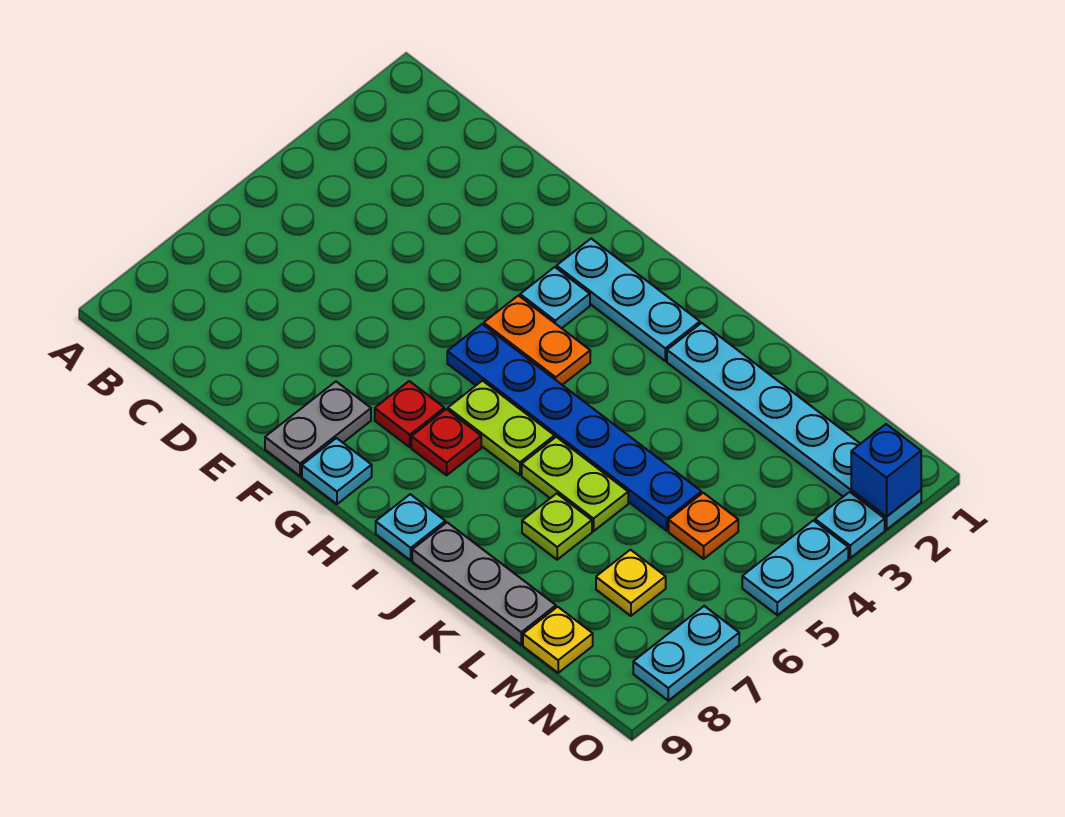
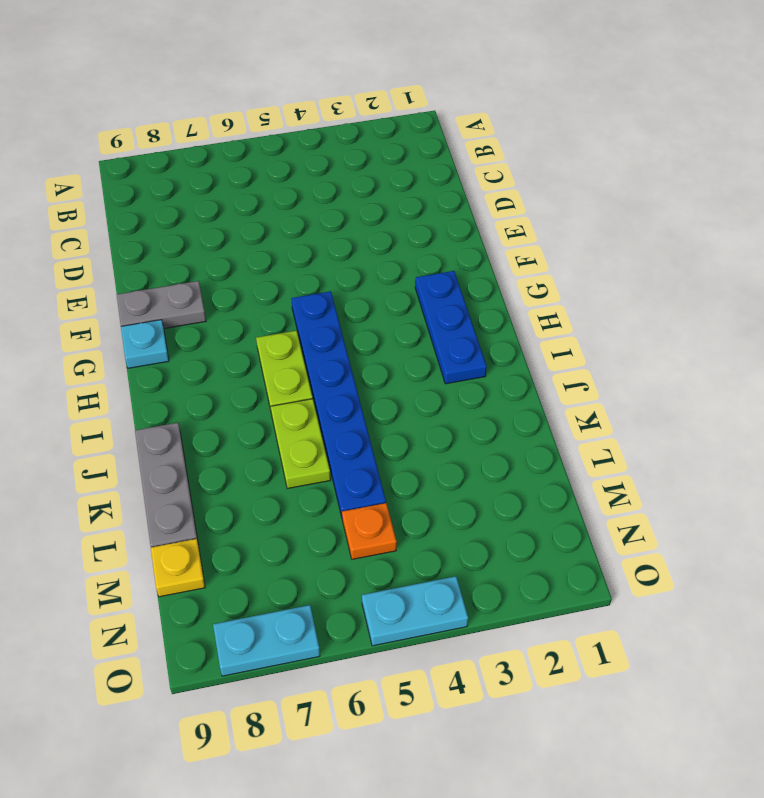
blue 1x3 plate [415,271,487,384] -> cyan 1x3 plate [556,239,700,361]
none -> cyan 1x1 plate [520,267,590,328]
none -> orange 1x2 plate [484,296,590,385]
none -> red 1x1 plate [375,381,444,447]

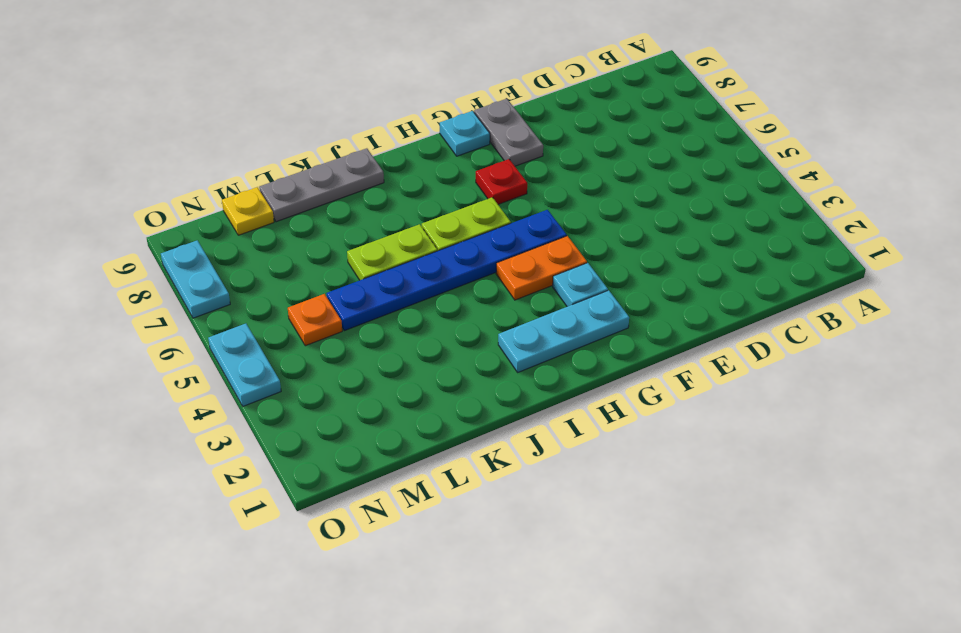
none -> red 1x1 plate [411,409,481,475]
none -> cyan 1x1 plate [376,494,445,560]
none -> cyan 1x6 plate [667,323,921,530]

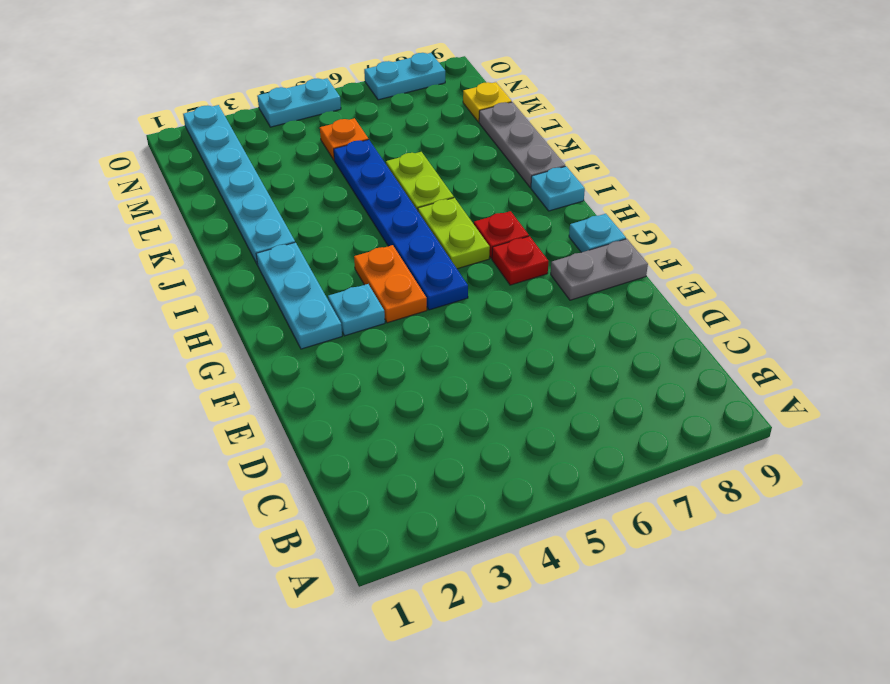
none -> lime 1x1 plate [522,494,592,560]
none -> yellow 1x1 plate [596,550,666,616]
none -> cyan 1x1 plate [815,492,885,558]

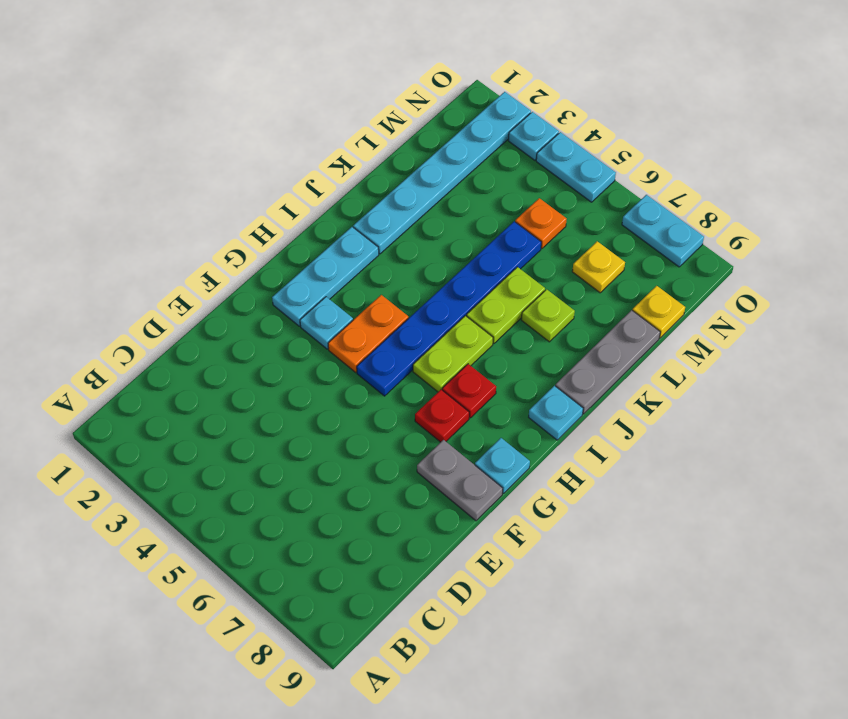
none -> blue 1x1 brick [851,424,921,516]

